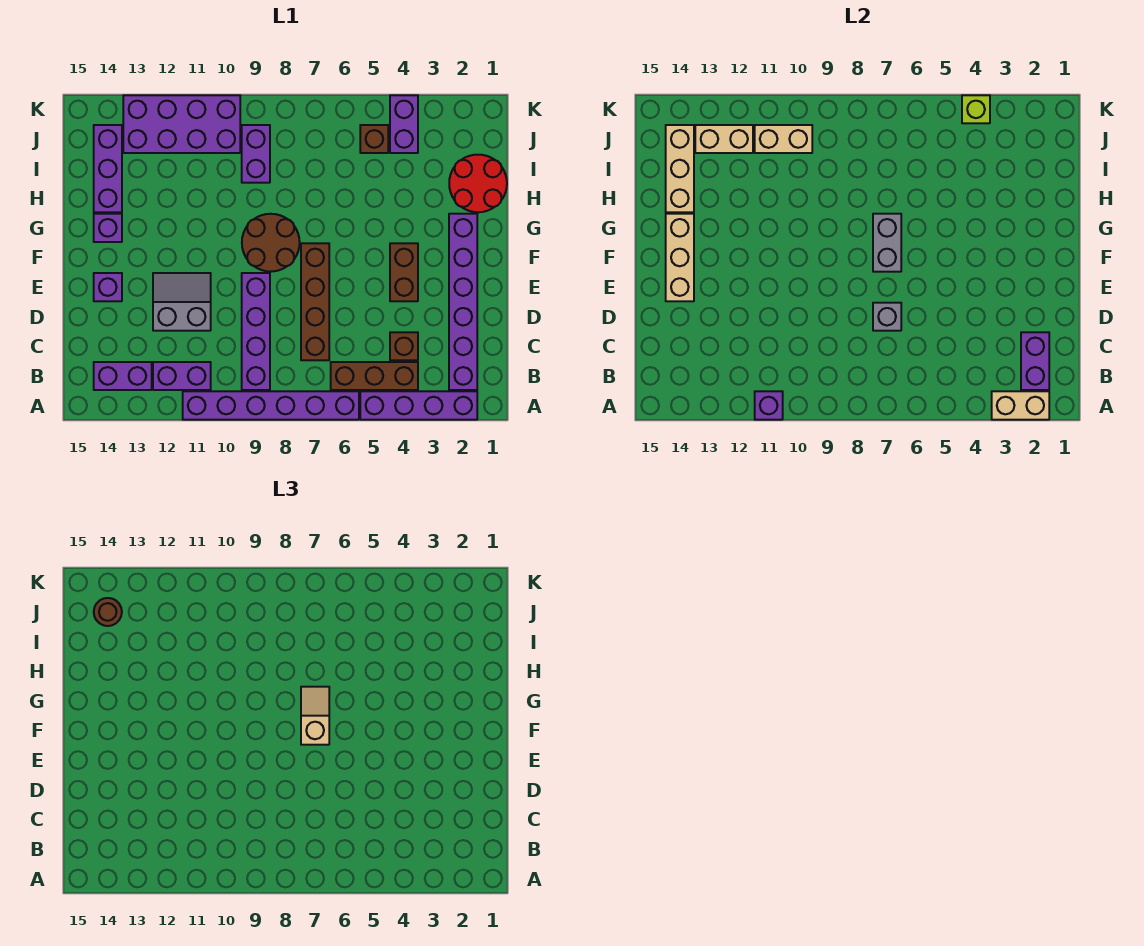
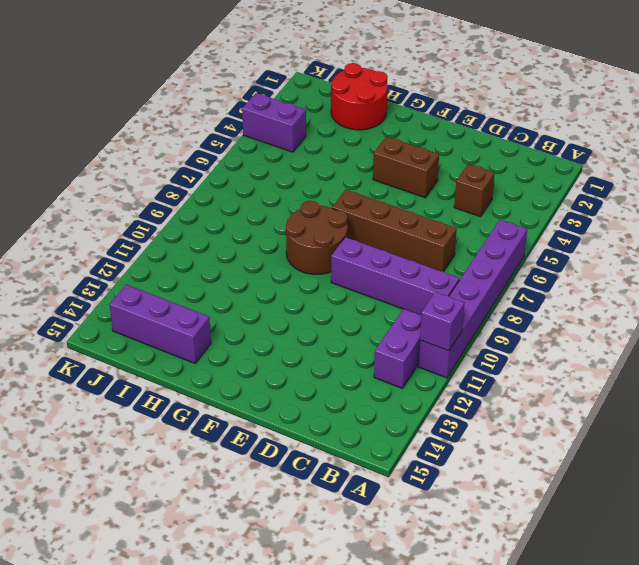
none -> purple 1x4 brick [360,391,477,420]
none -> purple 1x6 brick [449,214,477,390]
none -> brown 1x3 brick [331,362,418,390]
none -> purple 1x2 brick [94,362,152,390]

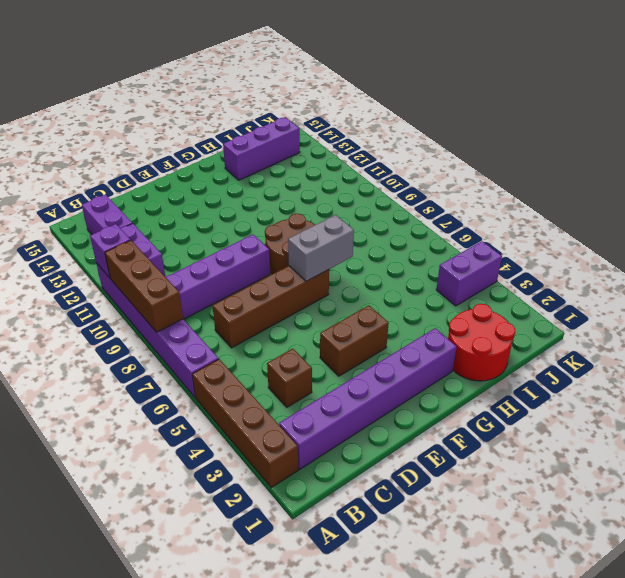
brown 1x4 brick [192,359,298,488] -> purple 1x4 brick [360,391,477,420]
brown 1x3 brick [105,240,183,332] -> brown 1x3 brick moved to [331,362,418,390]
none -> grey 2x2 slope [153,273,211,331]
none -> purple 1x1 brick [94,273,122,301]
none -> purple 1x1 brick [94,214,122,242]
none -> purple 1x2 brick [242,125,270,183]

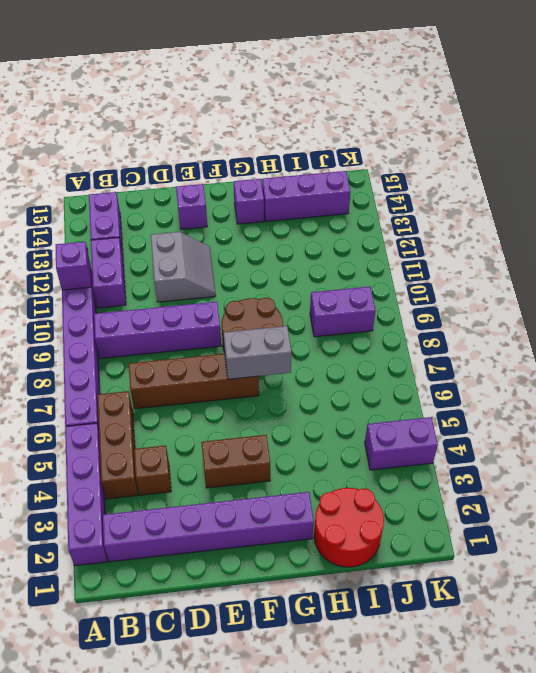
none -> brown 1x1 brick [360,125,388,153]
none -> purple 2x4 brick [123,95,240,153]
none -> tan 1x2 brick [992,391,1049,420]
none -> purple 1x2 brick [1021,332,1049,390]

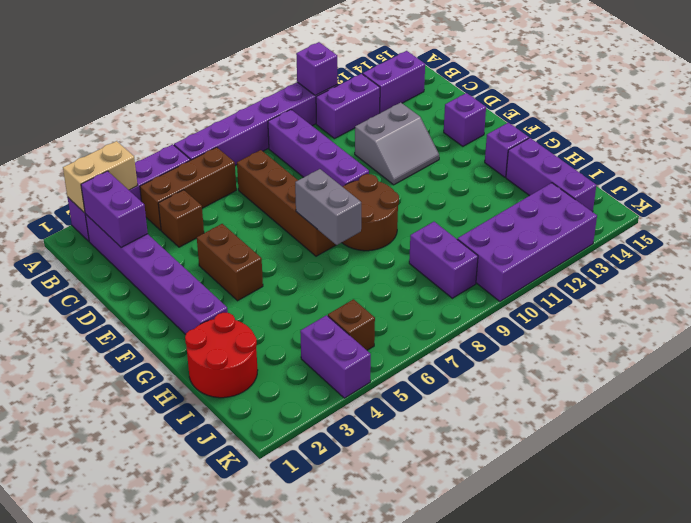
none -> grey 1x1 brick [873,303,901,331]
none -> tan 1x3 brick [666,214,694,301]
none -> tan 1x3 brick [666,125,694,212]
none -> tan 1x2 brick [755,125,812,153]

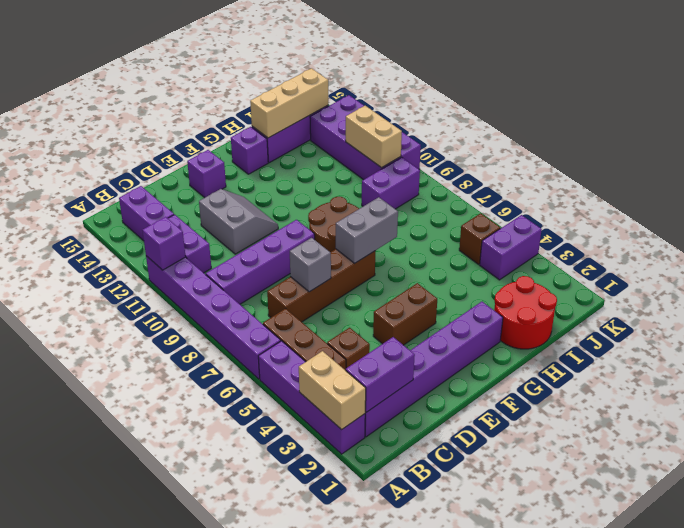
none -> tan 1x3 brick [666,214,694,301]
none -> tan 1x2 brick [695,125,753,153]
none -> lime 1x1 brick [962,95,990,123]
none -> tan 1x2 slope [301,687,329,745]

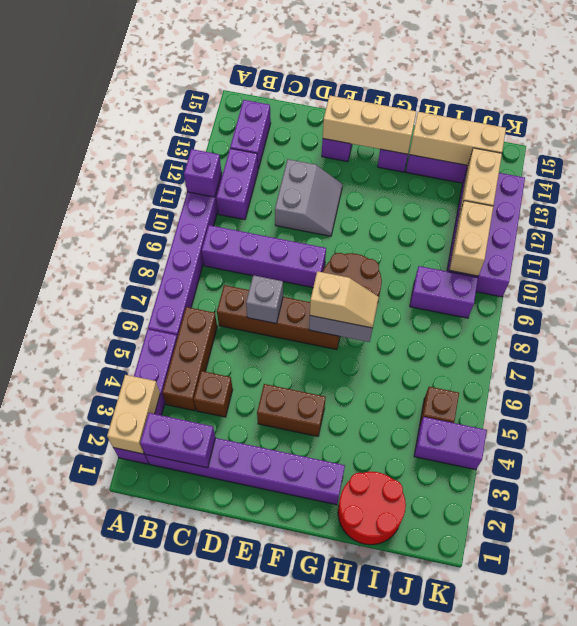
none -> lime 1x1 brick [962,95,990,123]
none -> brown 1x1 round brick [94,598,122,626]

